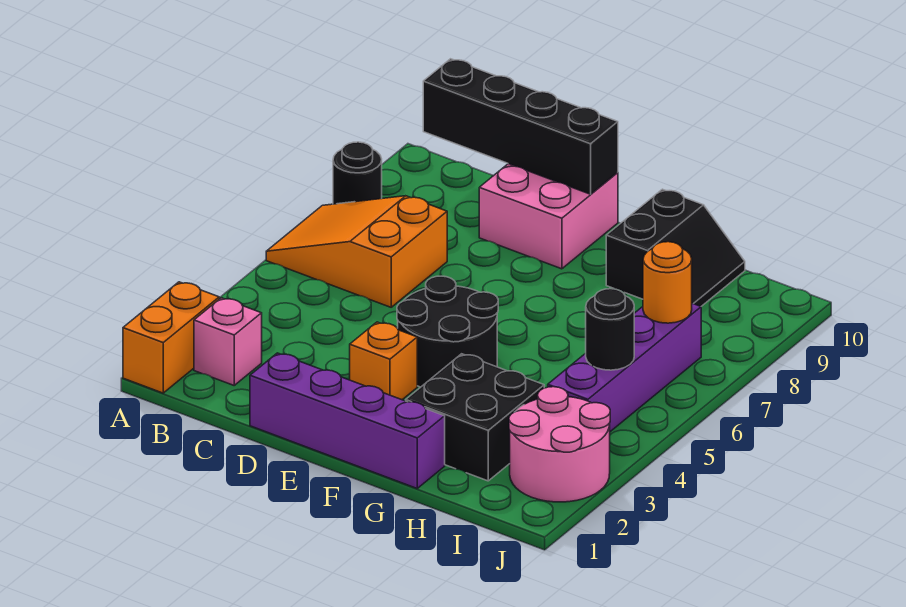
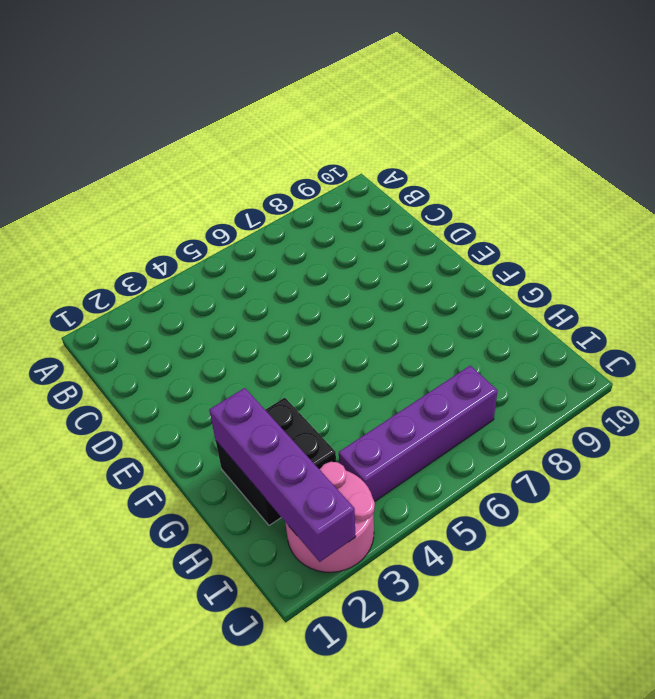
purple 1x4 brick [209,388,356,562] -> purple 1x4 brick moved to [250,353,445,488]
none -> orange 1x2 brick [123,282,219,393]
none -> orange 2x3 slope [266,196,447,307]
none -> black 1x1 round brick [333,142,382,204]

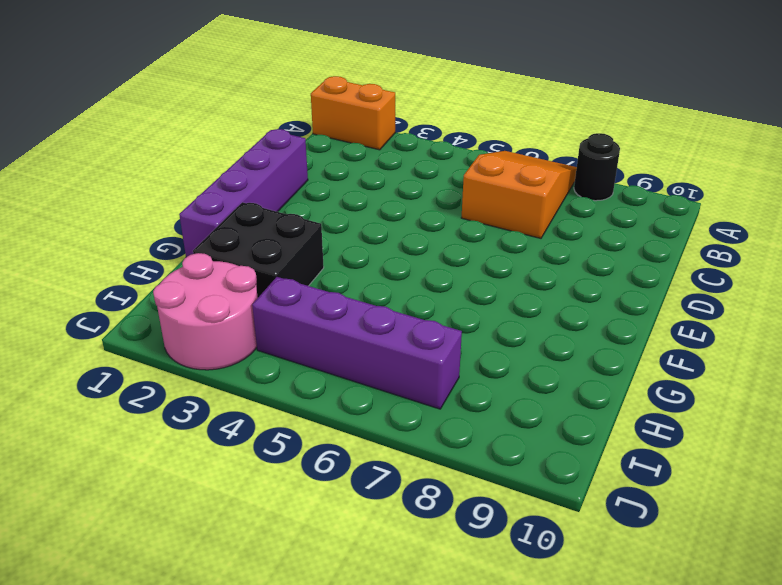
none -> pink 1x1 brick [194,298,262,385]
none -> pink 2x2 brick [479,164,618,269]
none -> orange 1x1 brick [350,322,417,400]

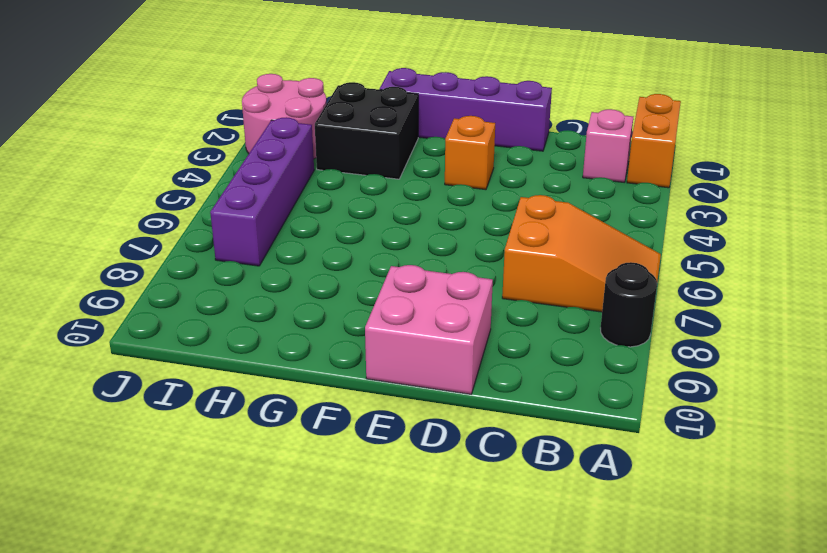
none -> black 2x2 round brick [397,276,498,387]
none -> black 2x2 slope [606,189,745,306]
none -> black 1x4 brick [423,59,618,194]

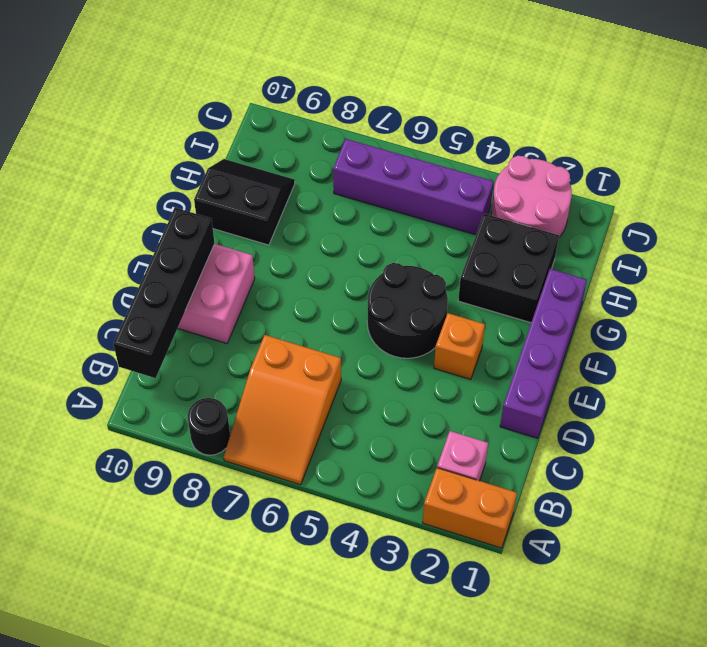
none -> black 1x1 round brick [586,289,634,370]
none -> orange 1x1 round brick [643,242,692,323]

